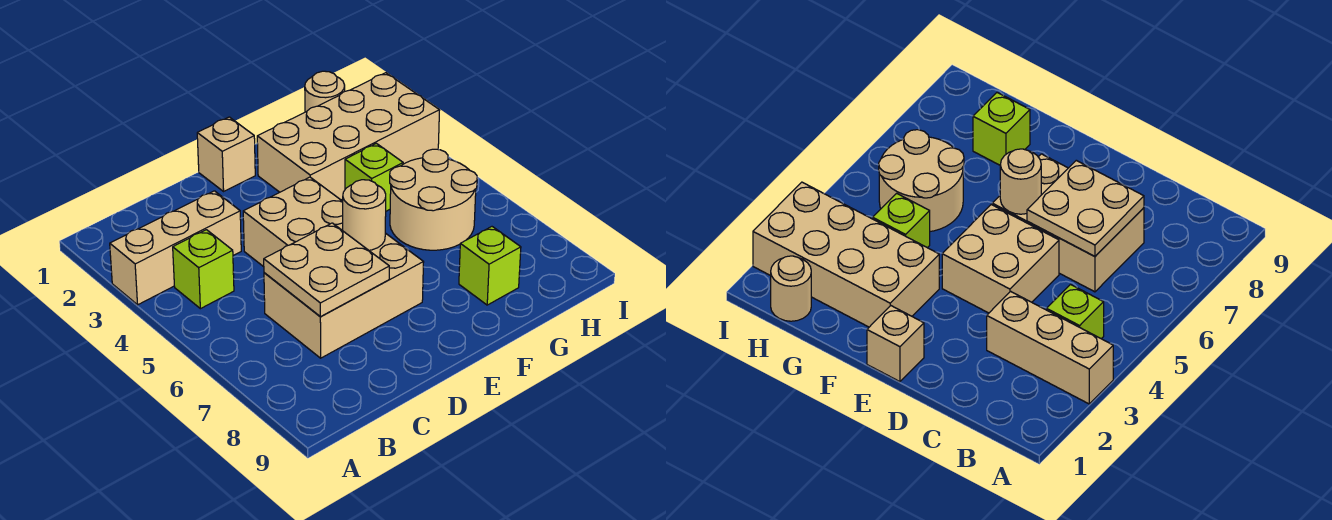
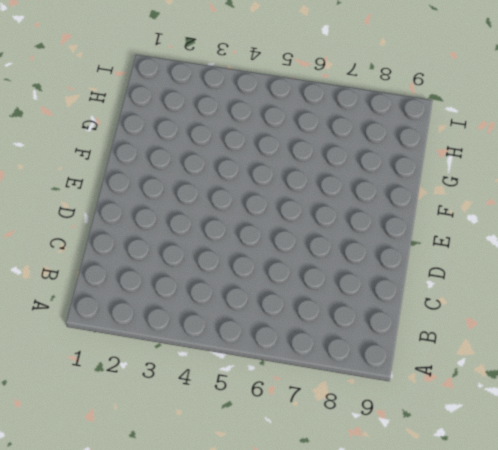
none -> tan 1x3 brick [110,191,241,305]
none -> lime 1x1 brick [173,230,234,309]
none -> tan 2x3 brick [264,233,424,358]

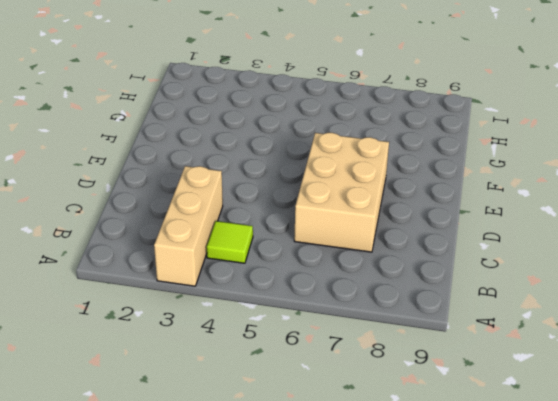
lime 1x1 tile [207,221,253,263] -> lime 1x1 brick [173,230,234,309]
none -> tan 2x2 brick [243,177,343,267]
none -> tan 1x1 brick [197,117,255,191]
none -> tan 2x4 brick [257,73,440,200]

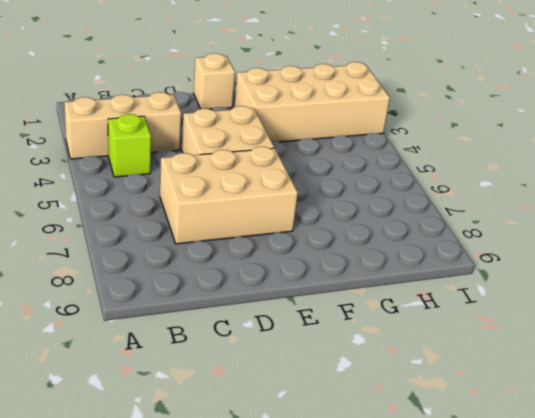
none -> lime 1x1 brick [345,143,403,211]
none -> tan 2x2 round brick [390,149,477,250]
none -> lime 1x1 brick [459,227,521,305]

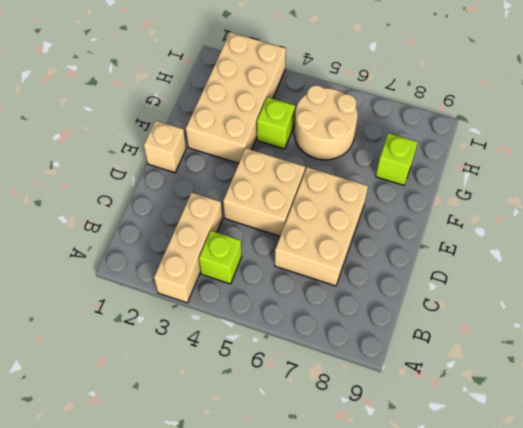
none -> tan 1x1 round brick [305,71,345,112]
none -> tan 2x2 plate [264,223,389,317]
none -> tan 1x1 round brick [343,180,386,250]

